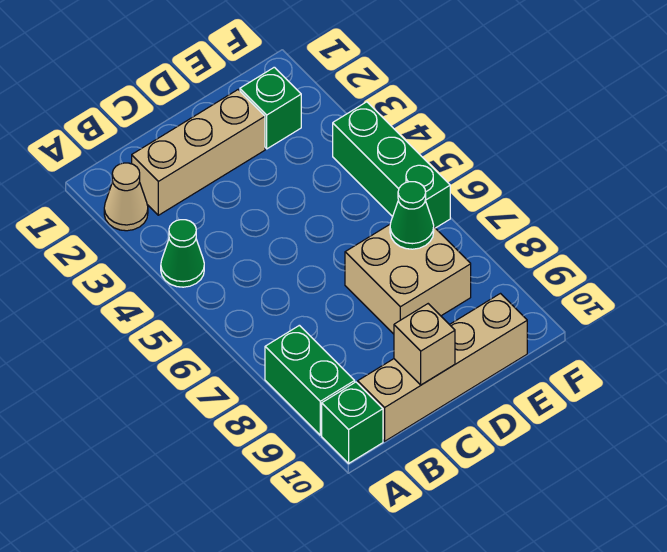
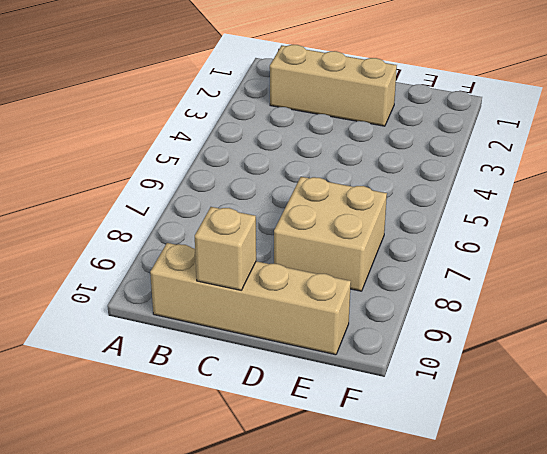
none -> tan 1x1 cone [104,163,148,231]
none -> green 1x1 cone [161,220,204,287]

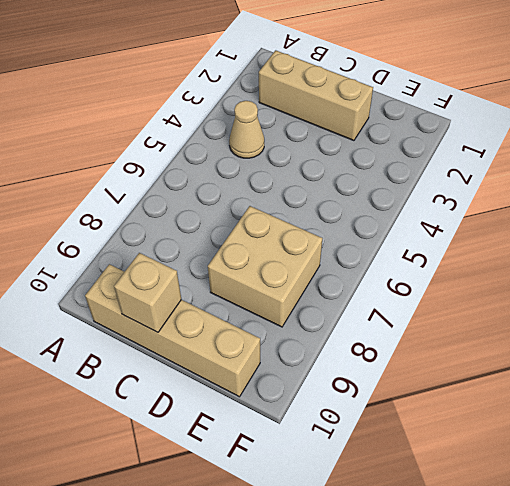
tan 1x1 cone [229,101,264,158] -> tan 1x1 cone moved to [104,163,148,231]
none -> green 1x1 cone [161,220,204,287]
none -> green 1x2 brick [265,325,355,435]

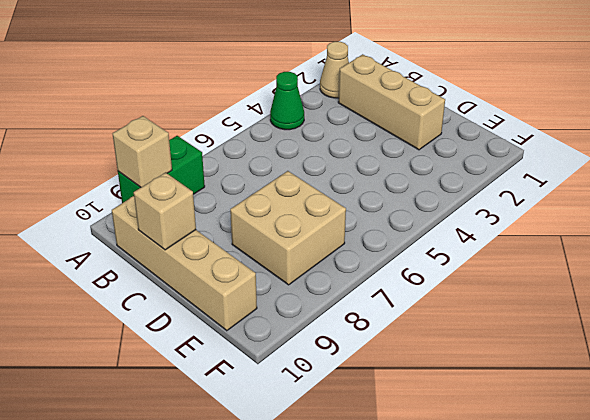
tan 1x1 brick [113,116,172,187] -> none
none -> green 1x1 brick [322,382,383,463]
none -> green 1x1 brick [240,67,301,149]

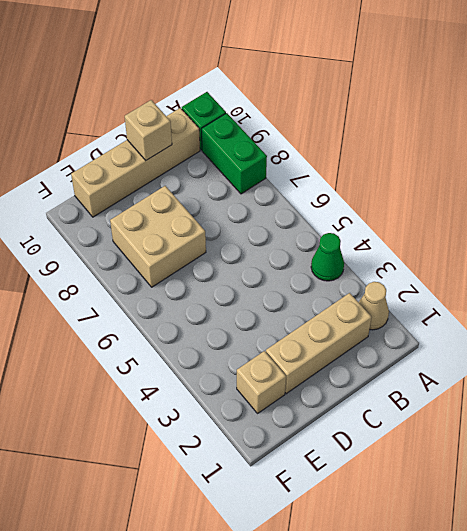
tan 1x1 brick [237,351,286,413] -> green 1x1 brick [240,67,301,149]
none -> green 1x3 brick [333,102,450,228]
none -> green 1x1 cone [390,182,434,249]

